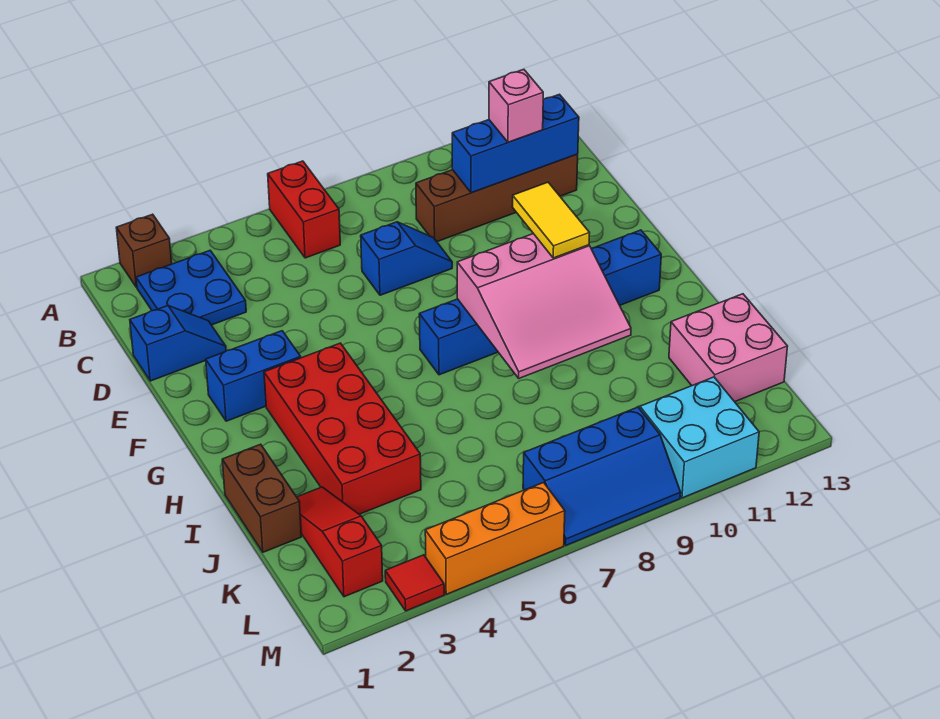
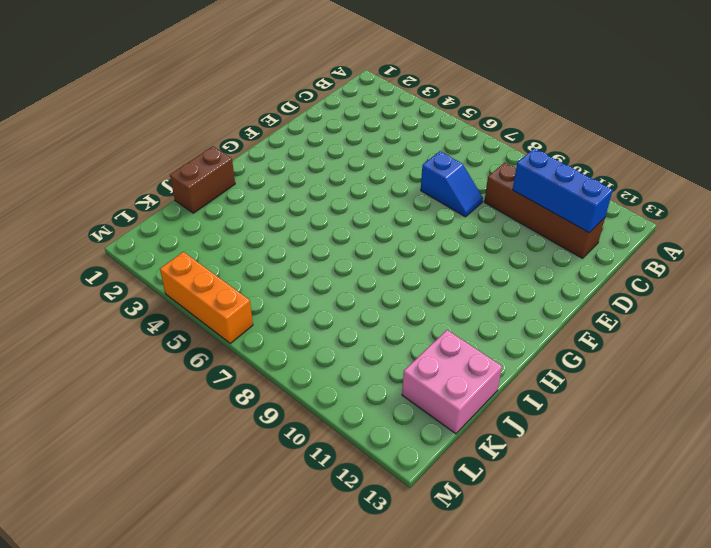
none -> brown 1x1 brick [116,214,172,287]
none -> red 1x2 brick [268,161,340,258]
none -> blue 2x2 plate [136,251,246,325]

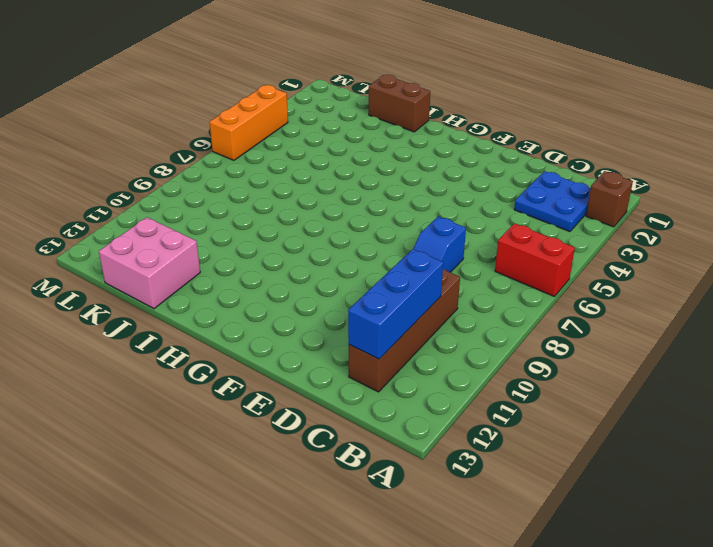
none -> blue 1x2 slope [130,306,226,381]
none -> blue 1x2 brick [206,331,301,421]
none -> red 2x4 brick [264,343,421,514]

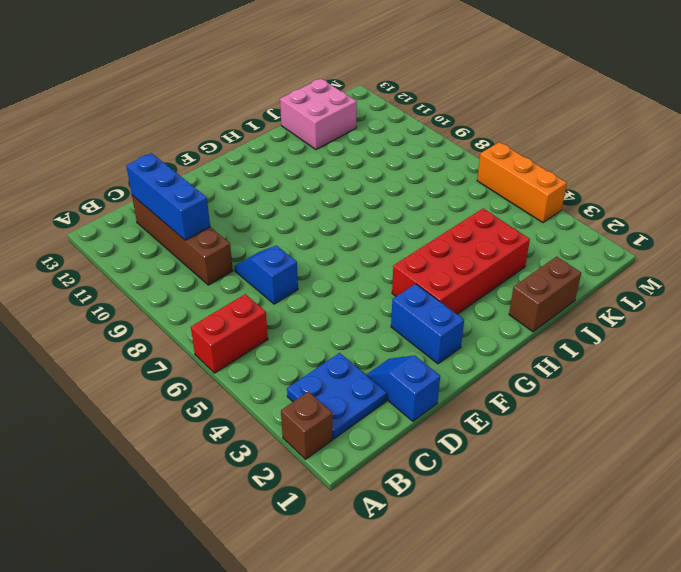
none -> blue 1x6 brick [419,230,661,375]
none -> red 1x3 slope [297,487,383,597]
none -> blue 2x3 slope [523,407,681,545]

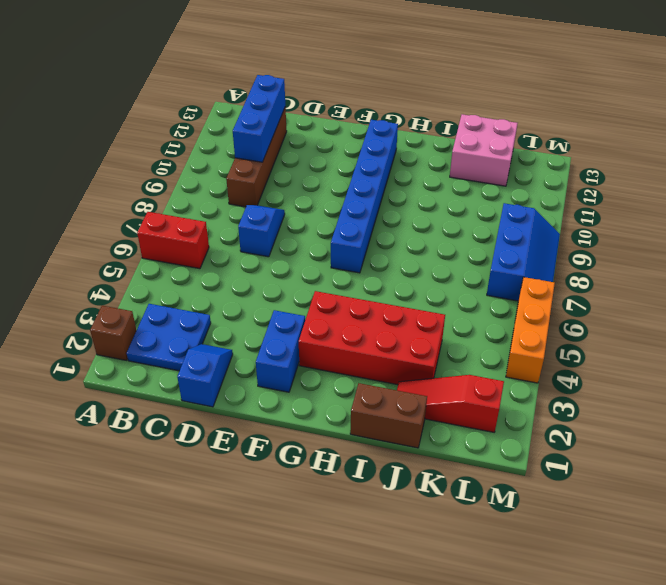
none -> cyan 2x2 brick [640,377,759,498]
none -> red 1x1 tile [385,555,444,611]
none -> pink 3x3 slope [457,234,631,378]

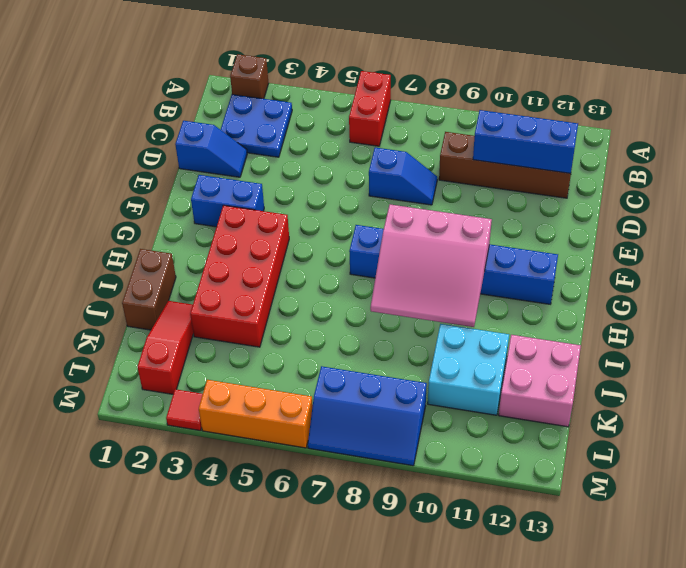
cyan 2x2 brick [428,324,509,415] -> cyan 2x2 brick moved to [640,377,759,498]
none -> pink 1x1 brick [489,70,543,142]
none -> yellow 1x2 tile [513,182,590,258]

